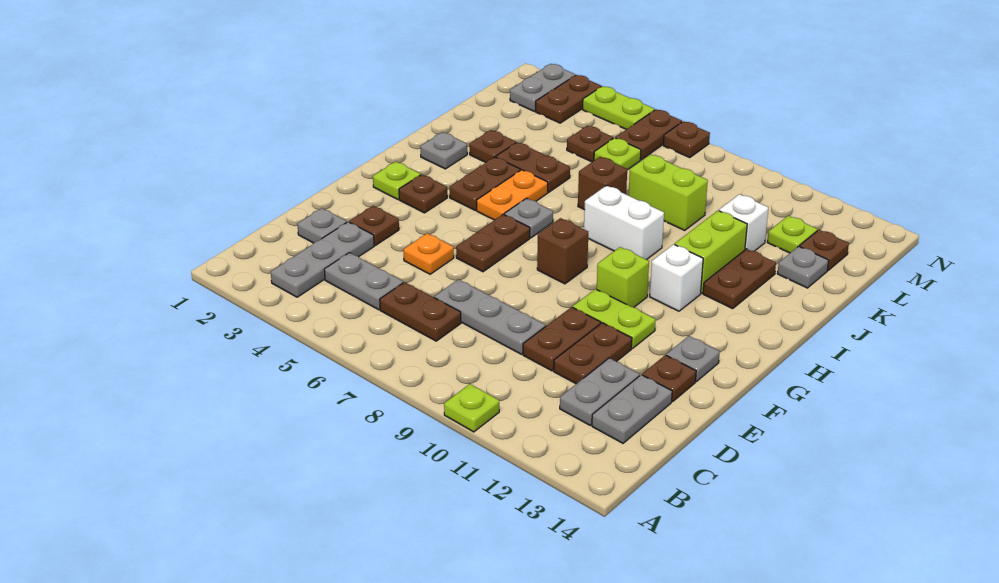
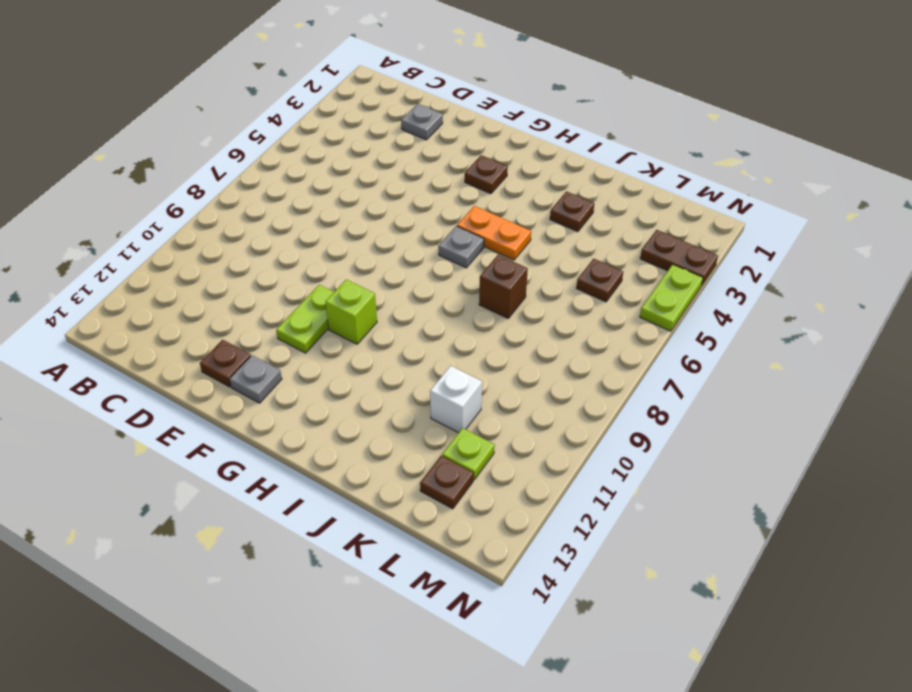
none -> lime 1x1 plate [444,384,499,432]
none -> grey 1x3 plate [271,222,374,297]
none -> grey 1x2 plate [324,253,403,310]
none -> brown 1x2 plate [380,282,461,341]

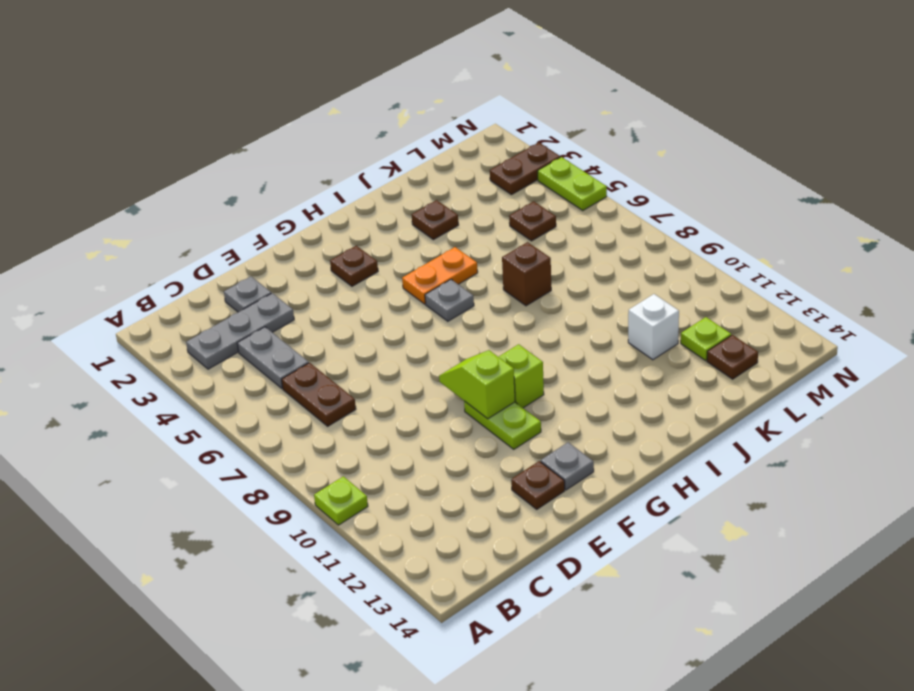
lime 1x2 slope [439,350,515,419] -> none
none -> grey 1x2 plate [560,358,640,425]
none -> grey 1x2 plate [592,375,672,443]
none -> grey 1x3 plate [434,279,546,354]
none -> brown 1x2 plate [523,307,601,371]

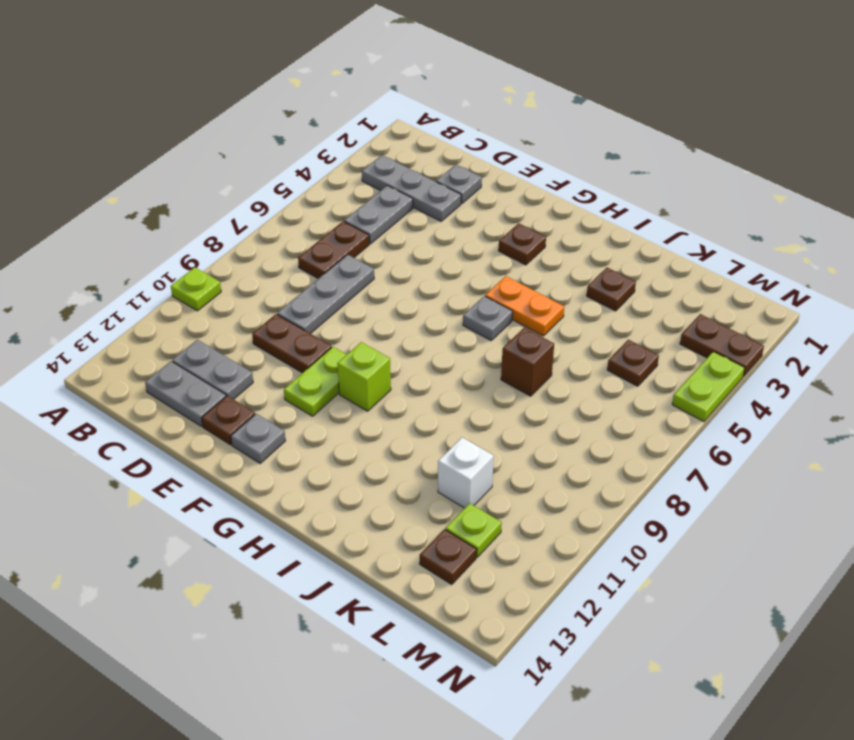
none -> brown 1x2 plate [554,323,632,384]
none -> brown 1x1 plate [349,206,399,245]
none -> orange 1x1 plate [403,233,454,274]
none -> brown 1x2 plate [456,214,530,272]

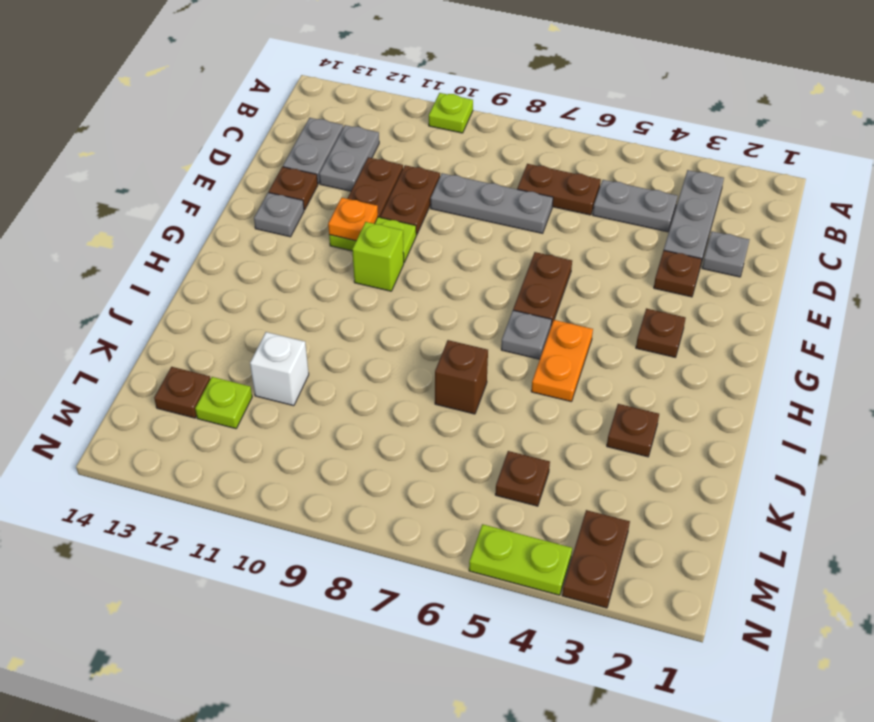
orange 1x1 plate [328,198,378,241] -> orange 1x1 plate moved to [403,233,454,274]
none -> lime 1x1 plate [373,162,421,200]
none -> brown 1x1 brick [537,218,588,284]
none -> brown 1x2 plate [450,157,520,210]
none -> white 1x1 brick [650,244,703,311]

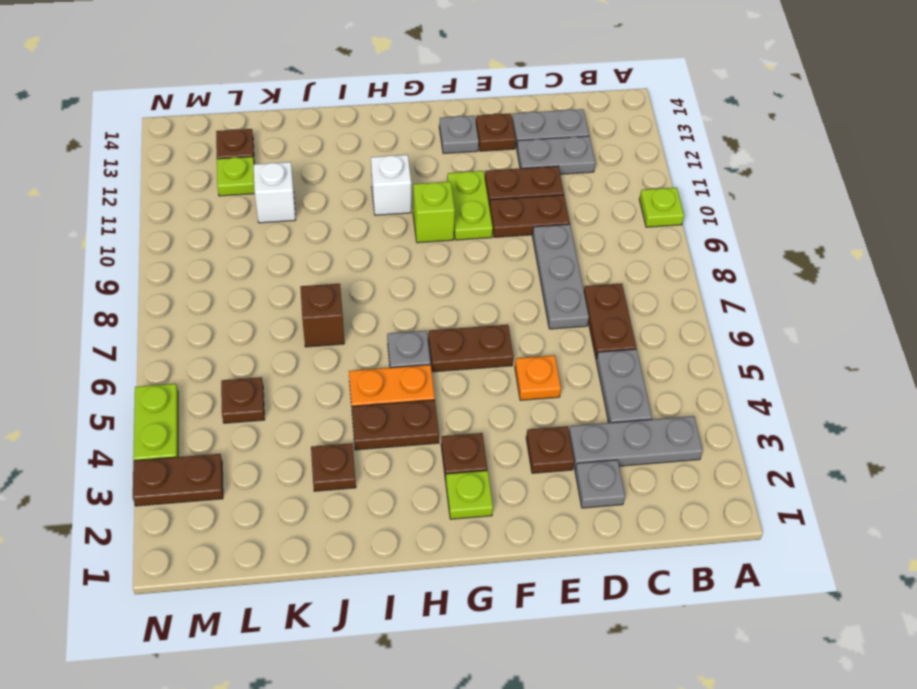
none -> brown 1x1 brick [537,218,588,284]
none -> grey 1x1 plate [420,132,467,169]
none -> white 1x2 brick [584,186,664,260]
none -> lime 1x2 brick [675,211,747,293]

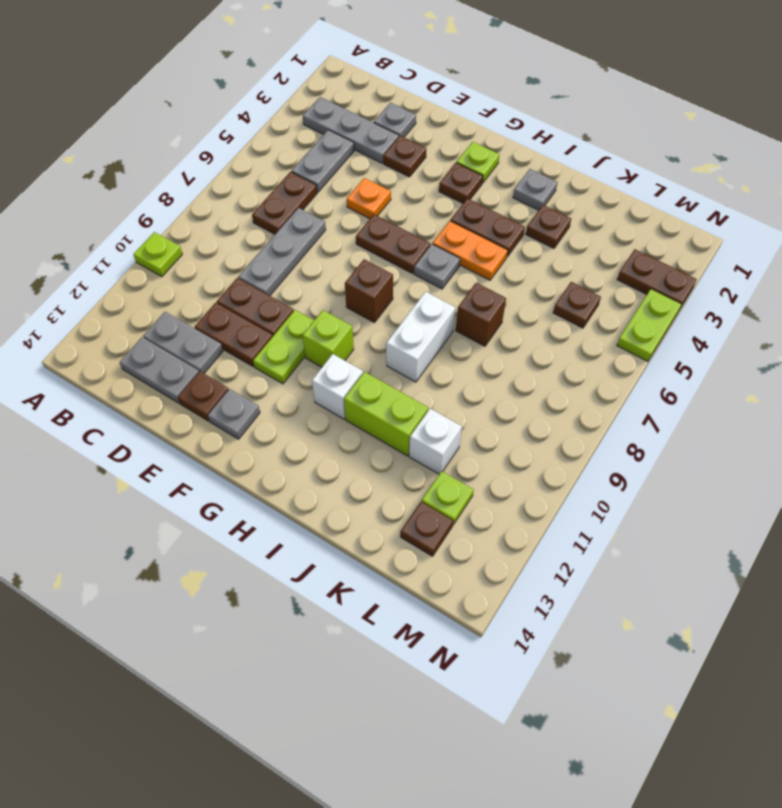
none -> brown 1x2 plate [703,249,776,309]
none -> brown 1x2 plate [496,142,570,192]
none -> lime 1x2 brick [629,154,708,230]
none -> grey 1x1 plate [777,246,829,288]

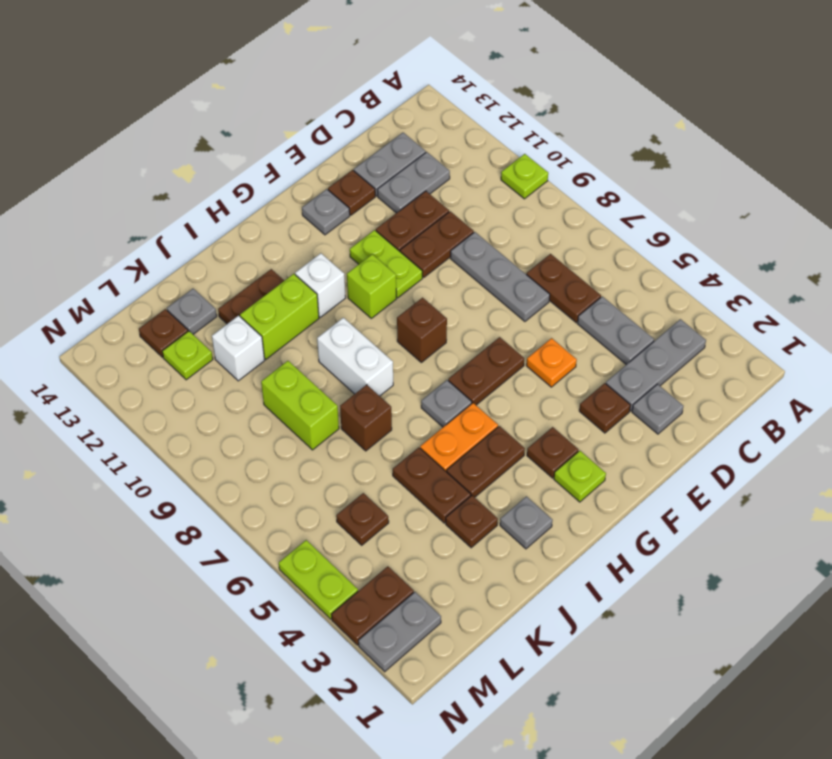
none -> lime 1x1 plate [594,138,641,170]
none -> brown 1x2 plate [616,109,682,160]
none -> brown 1x1 plate [663,121,710,158]

